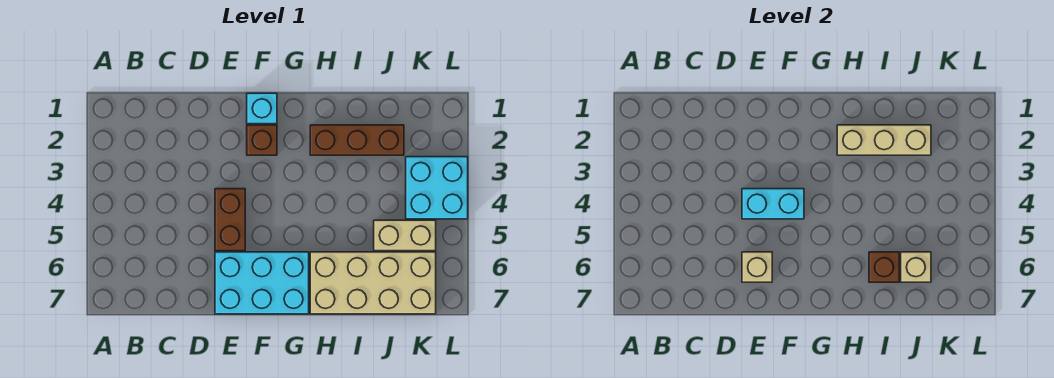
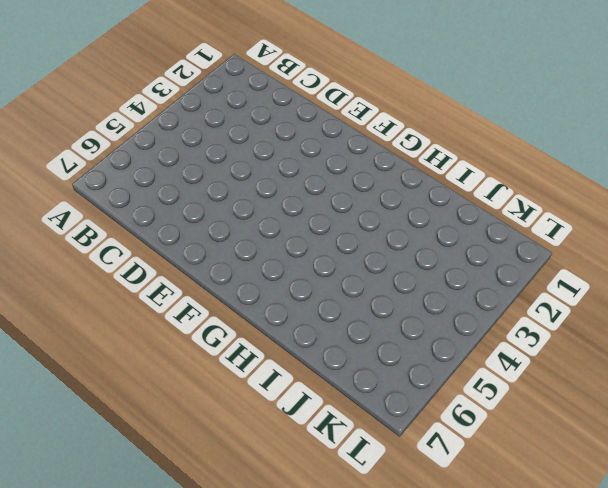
none -> brown 1x2 brick [215,189,245,251]
none -> cyan 2x3 brick [215,252,309,314]
none -> cyan 1x1 brick [247,93,277,124]

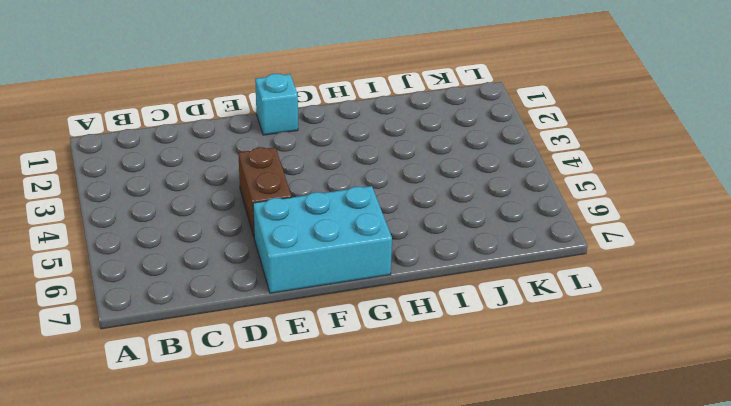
none -> brown 1x1 brick [247,125,277,155]
none -> brown 1x3 brick [310,125,404,155]
none -> tan 2x4 brick [310,252,436,314]

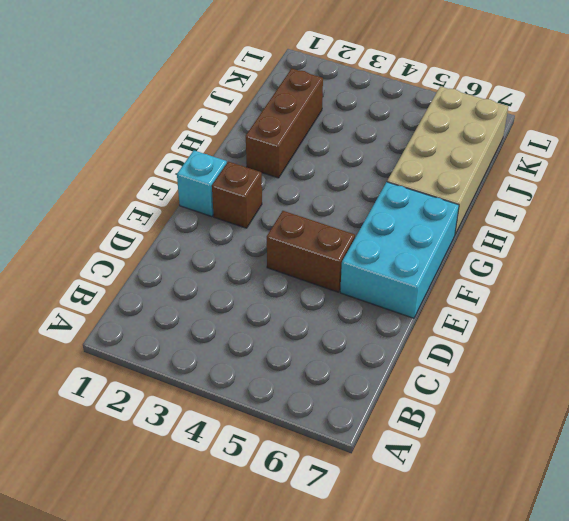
none -> tan 1x2 brick [374,220,436,251]
none -> cyan 2x2 brick [406,157,468,219]
none -> cyan 1x2 brick [742,189,804,219]

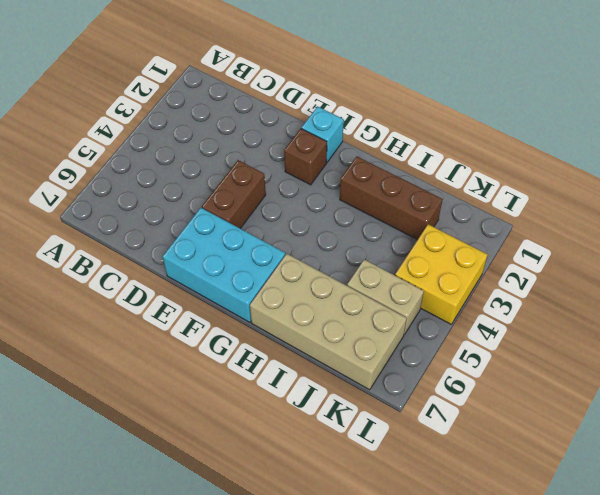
yellow 2x2 brick [395,224,488,324] -> cyan 2x2 brick [406,157,468,219]
none -> cyan 1x2 brick [742,189,804,219]
none -> tan 1x1 brick [742,252,772,282]
none -> tan 1x3 brick [837,125,931,155]

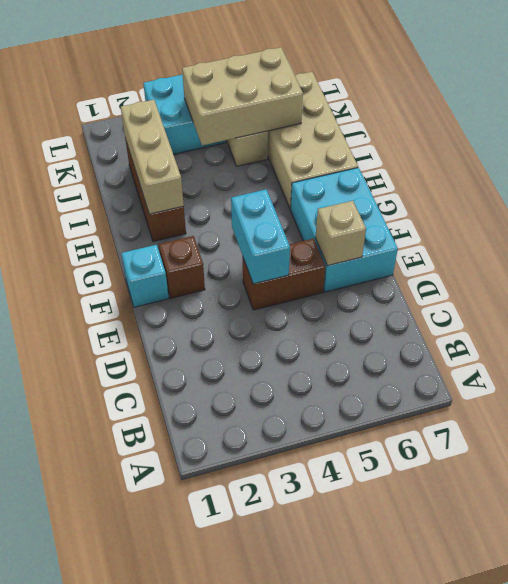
tan 2x3 brick [182,47,303,145] -> tan 1x1 brick [901,252,931,282]
none -> brown 1x1 brick [869,252,899,282]

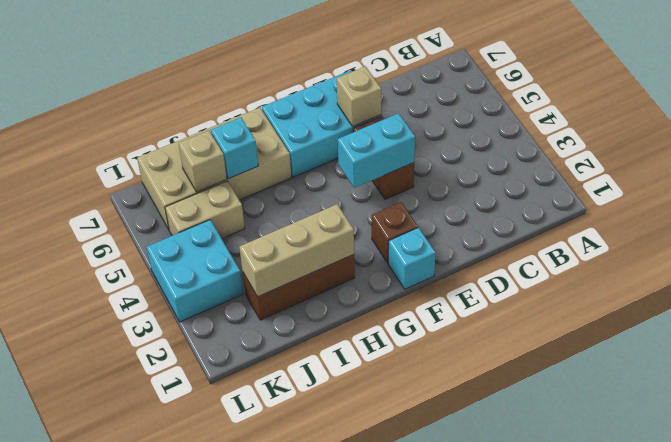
cyan 1x1 brick [211,117,258,179] -> brown 1x1 brick [869,252,899,282]

